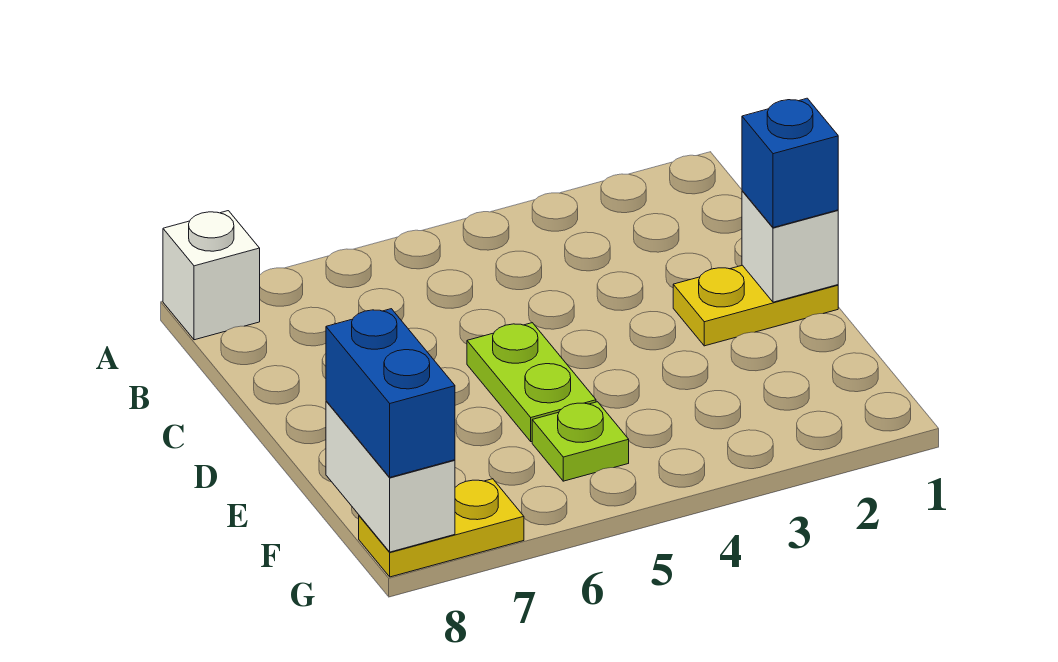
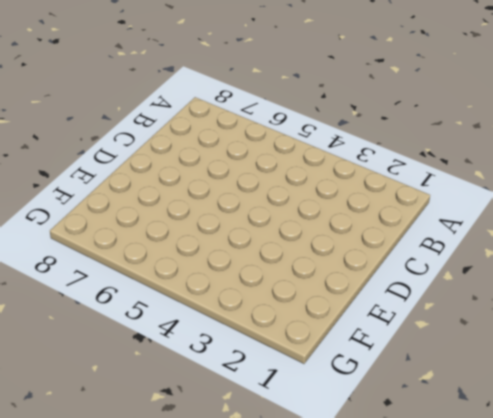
none -> white 1x1 brick [163,211,260,340]
none -> yellow 1x2 plate [673,265,838,346]

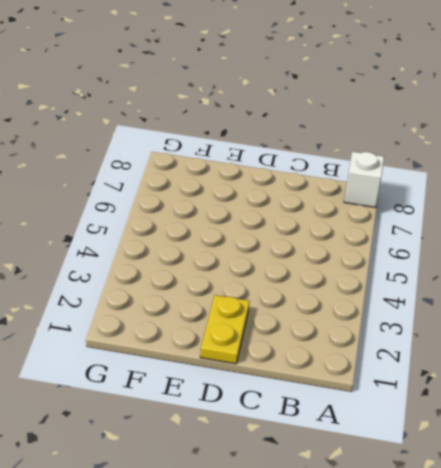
none -> lime 1x2 plate [467,323,596,442]
none -> lime 1x1 plate [532,402,629,481]

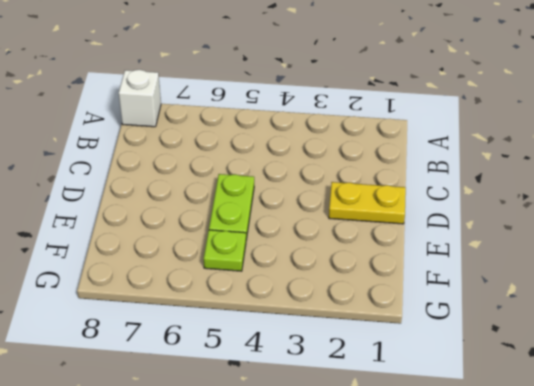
none -> yellow 1x2 plate [359,479,524,577]
none -> white 1x1 brick [742,191,838,302]

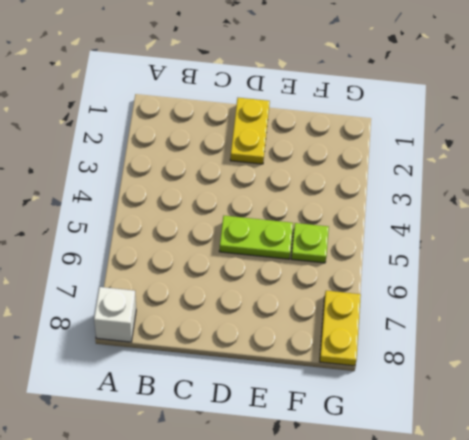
none -> white 1x1 brick [742,191,838,302]
none -> white 1x2 brick [326,401,455,552]

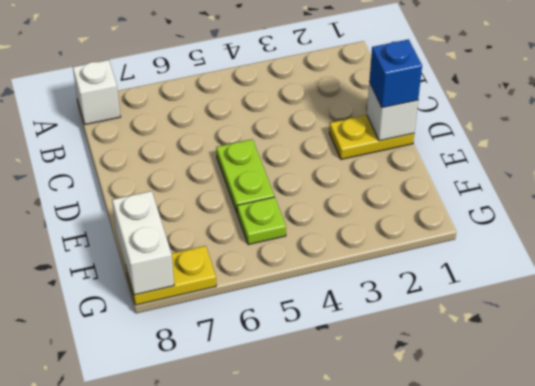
none -> blue 1x2 brick [326,309,455,477]

